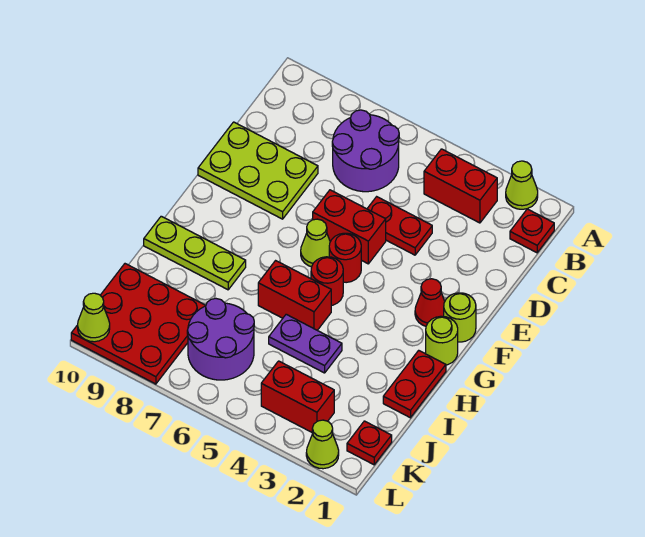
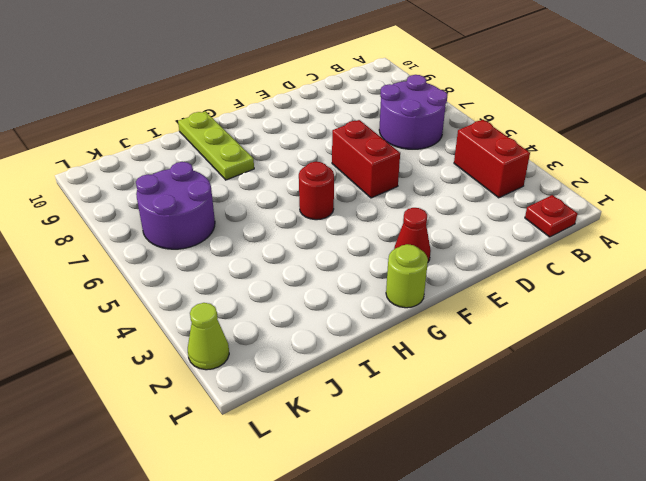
none -> lime 1x1 cone [506,161,538,209]
none -> red 1x2 plate [367,197,432,255]
none -> lime 2x3 plate [198,122,318,219]

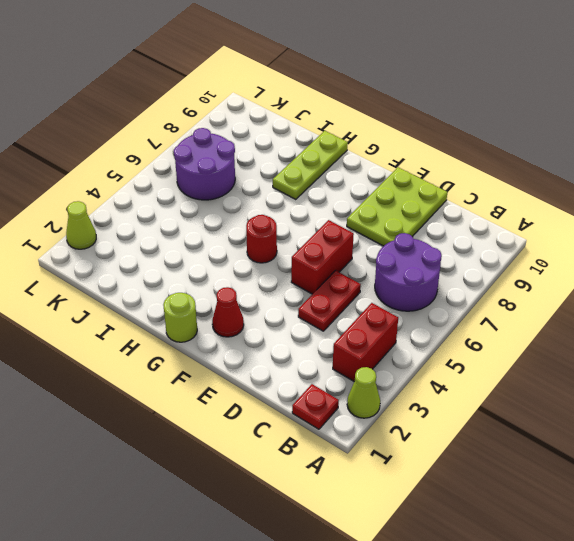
none -> lime 1x1 round brick [444,293,476,342]
none -> red 1x1 round brick [329,233,361,283]
none -> lime 1x1 cone [301,219,330,267]

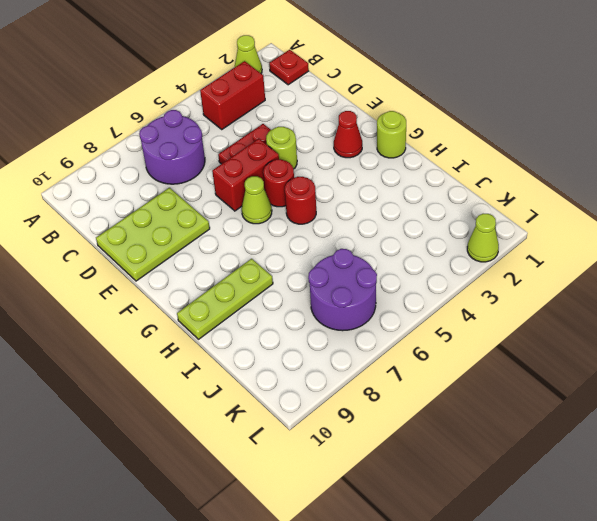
lime 1x1 round brick [266,127,297,169] -> lime 1x1 round brick moved to [444,293,476,342]
none -> red 1x2 plate [383,350,446,418]
none -> red 1x2 brick [258,261,331,330]
none -> purple 1x2 plate [269,314,342,373]

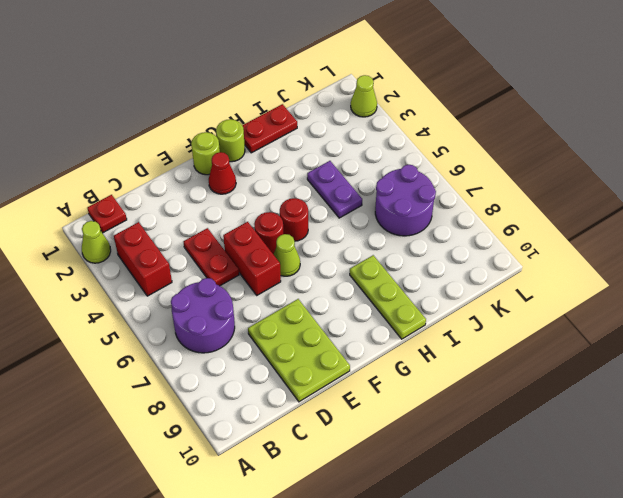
none -> red 1x2 brick [258,261,331,330]
none -> red 3x3 plate [71,264,206,384]
none -> red 1x1 plate [347,421,392,465]

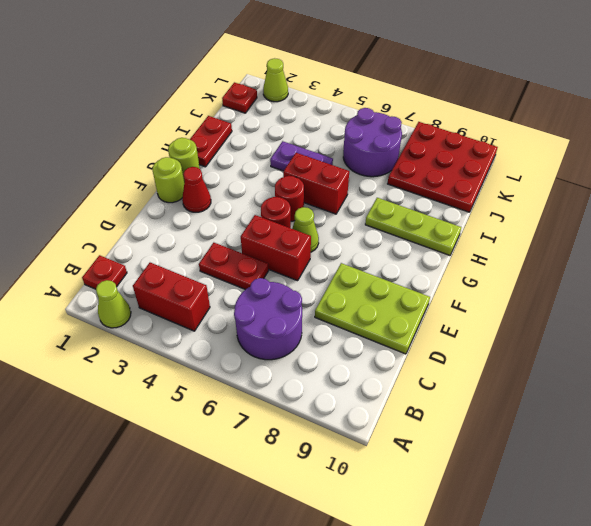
none -> red 1x2 brick [261,361,334,432]
none -> lime 1x1 cone [78,293,110,342]

